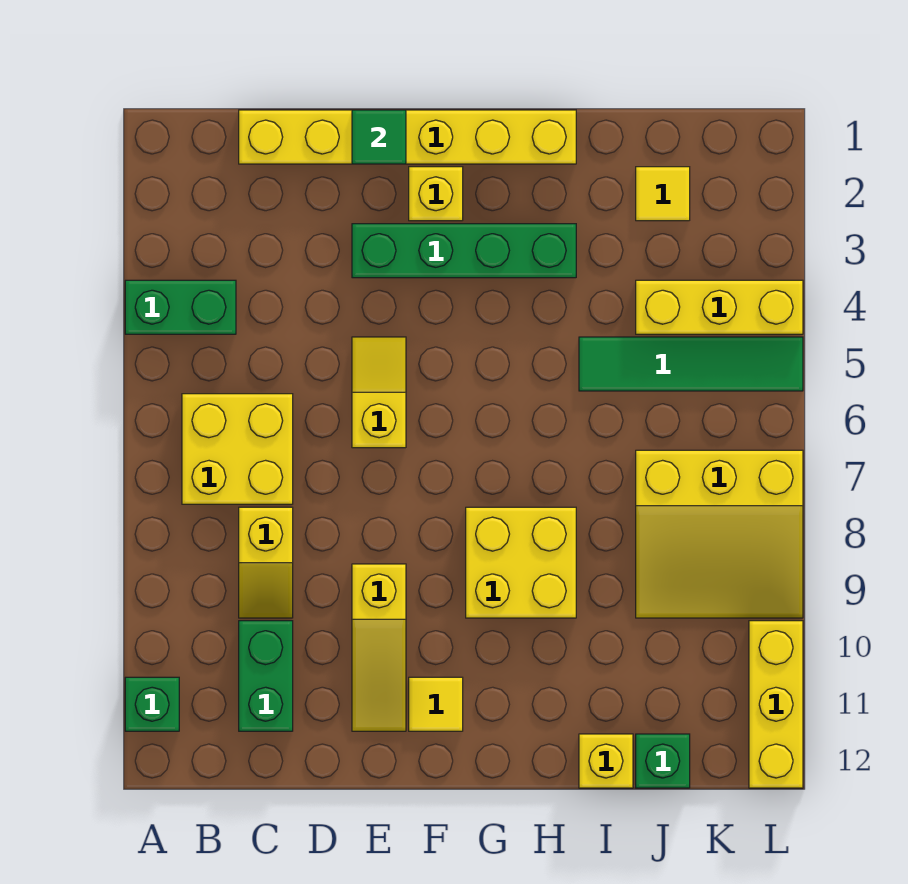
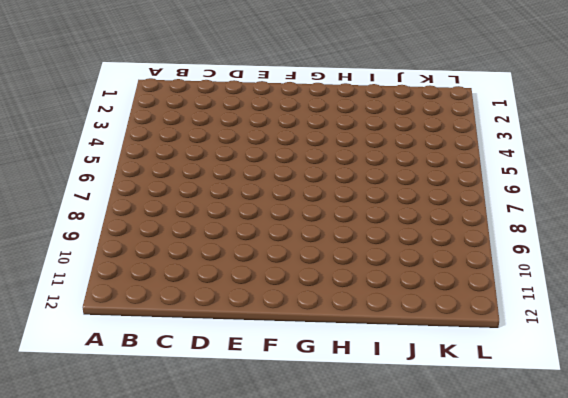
none -> green 1x2 brick [125,280,236,334]
none -> green 1x1 brick [125,677,179,731]
none -> yellow 2x2 brick [182,394,293,504]

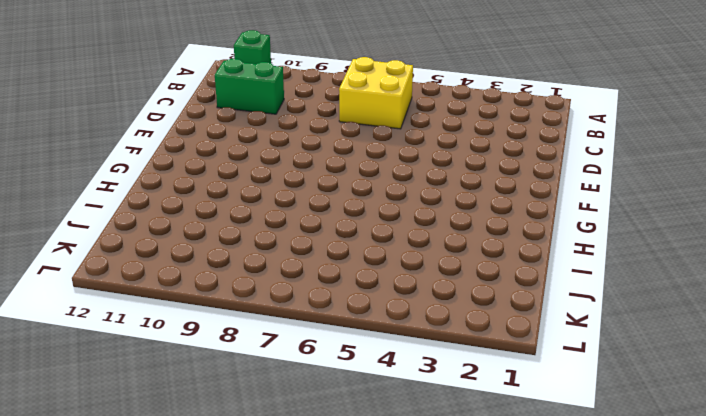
none -> green 1x2 brick [125,280,236,334]
none -> yellow 1x6 brick [239,110,576,164]
none -> yellow 1x2 slope [239,507,293,618]

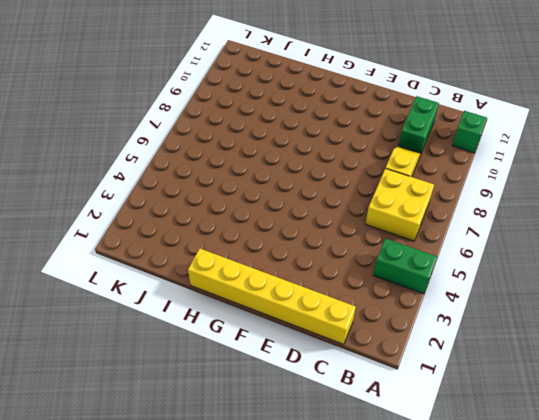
none -> green 1x4 brick [352,224,576,278]
none -> yellow 1x2 slope [352,337,406,448]
none -> yellow 1x3 slope [352,564,406,731]

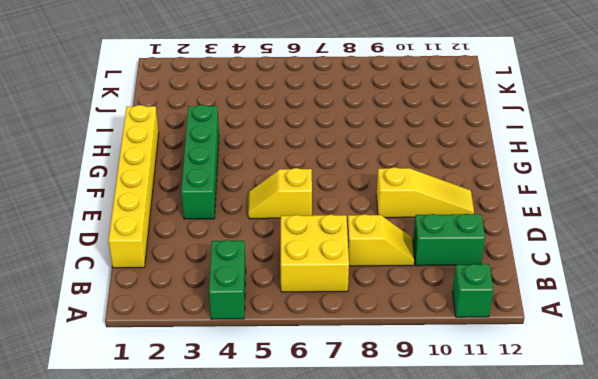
none -> yellow 1x1 brick [409,167,463,221]
none -> yellow 1x1 tile [409,677,463,731]
none -> yellow 2x2 brick [466,507,576,618]

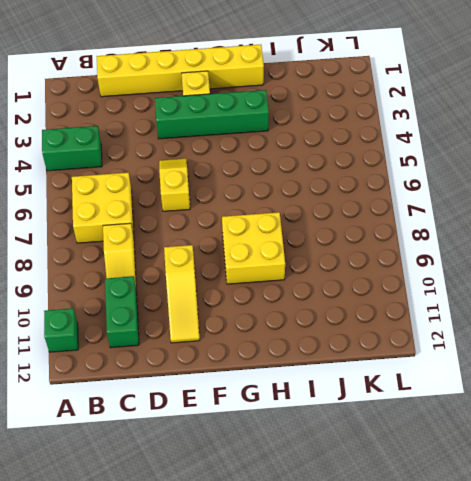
none -> yellow 1x1 tile [409,677,463,731]
none -> green 1x4 tile [579,337,803,391]
none -> yellow 1x1 brick [579,734,633,788]

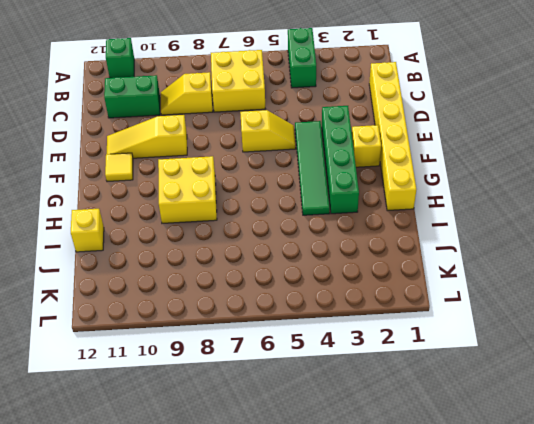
green 1x4 tile [295,121,330,215] -> green 1x4 tile moved to [579,337,803,391]
none -> yellow 1x1 tile [636,167,690,221]
none -> yellow 1x3 brick [636,280,803,334]
none -> yellow 3x3 slope [636,450,803,618]

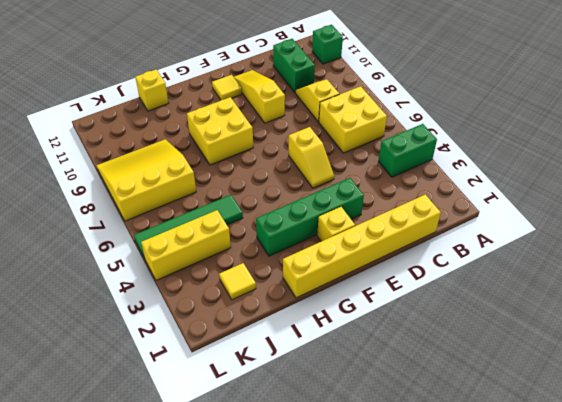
none -> green 1x1 brick [636,734,690,788]
none -> yellow 1x3 brick [749,621,803,788]
none -> green 1x1 tile [352,110,406,164]

